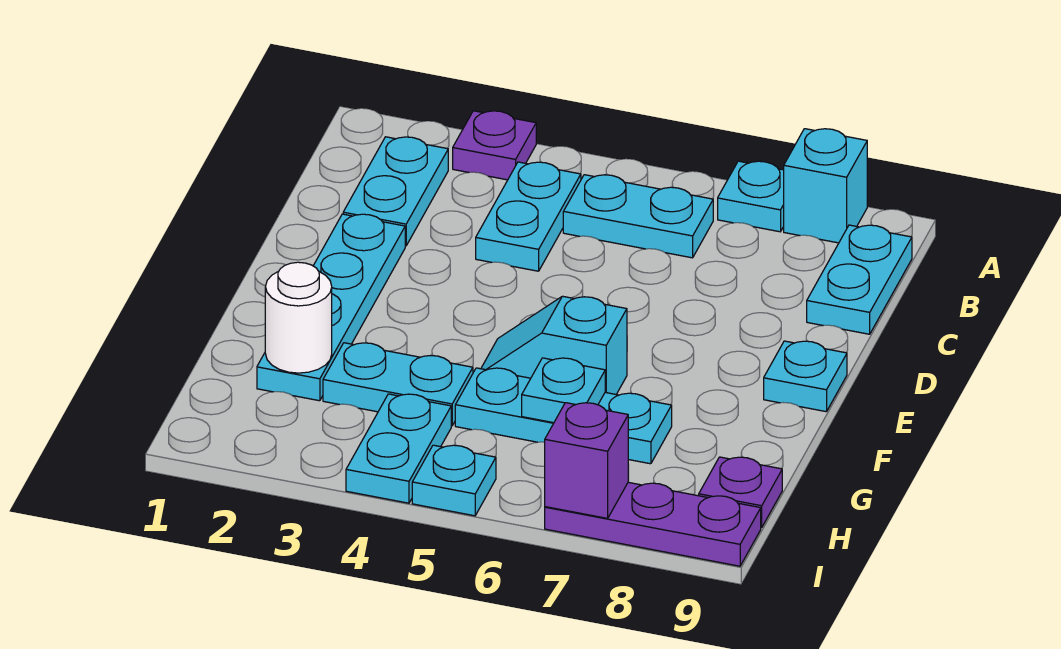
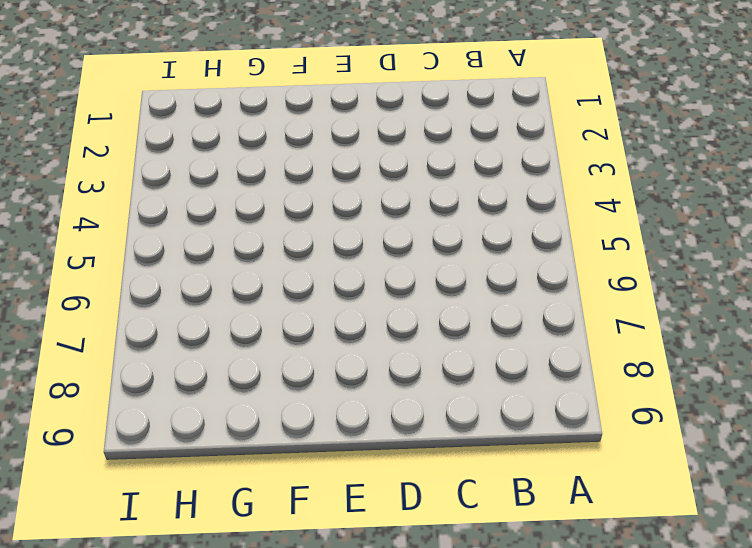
none -> purple 1x1 plate [453,111,536,180]
none -> cyan 1x1 plate [718,161,784,232]
none -> cyan 1x1 brick [784,129,867,243]

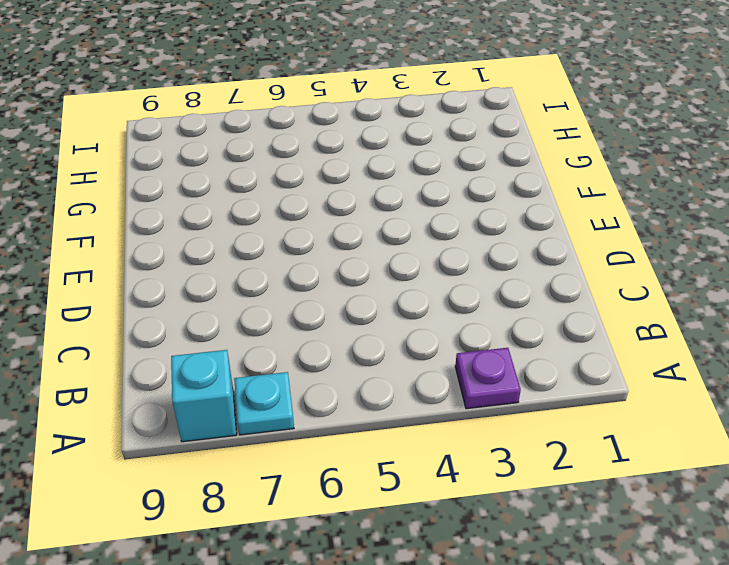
none -> cyan 1x2 plate [343,137,448,246]
none -> cyan 1x2 plate [476,162,581,271]
none -> cyan 1x2 plate [563,175,713,258]

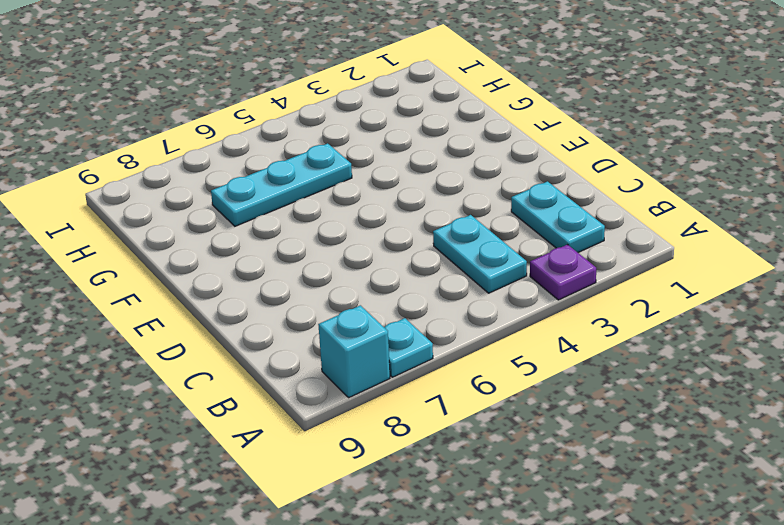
none -> cyan 1x2 plate [563,175,713,258]
none -> cyan 1x2 plate [807,225,912,334]
none -> cyan 1x4 plate [257,214,405,401]

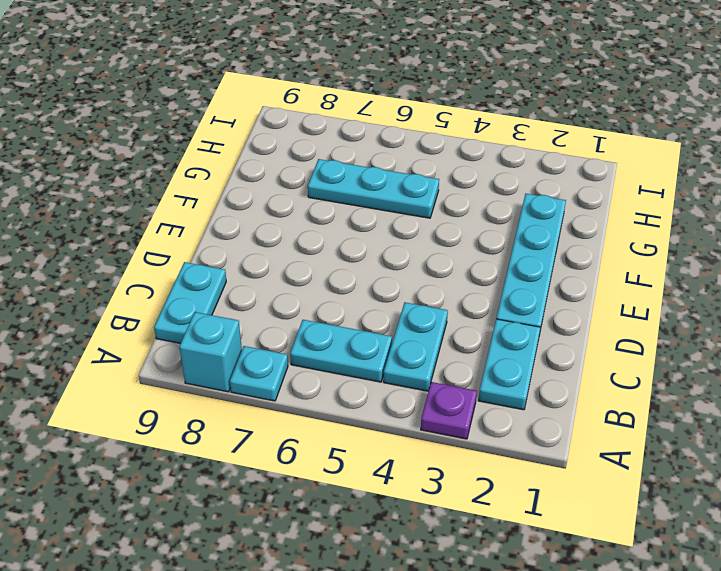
none -> cyan 1x1 plate [764,341,847,412]
none -> cyan 1x2 slope [481,296,627,394]
none -> cyan 1x2 plate [323,343,473,426]

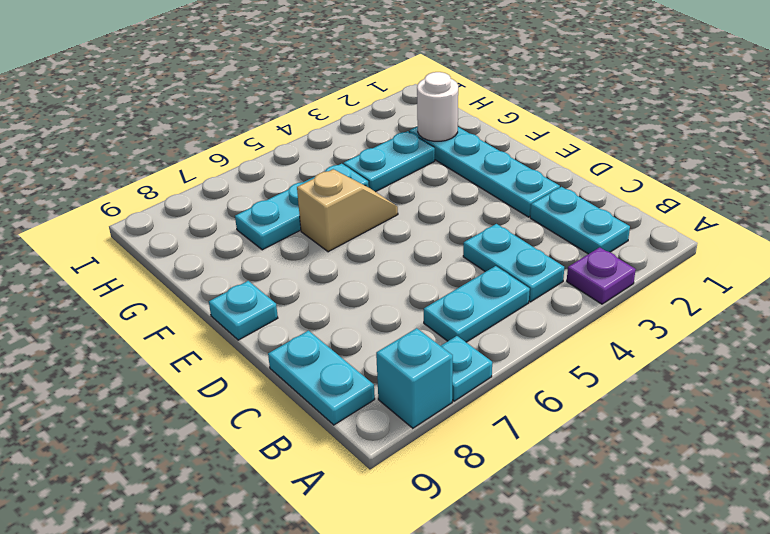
tan 1x2 slope [297,169,398,252] -> cyan 1x2 slope [481,296,627,394]
none -> cyan 1x2 plate [346,394,451,503]
none -> purple 1x1 plate [699,457,782,528]
none -> cyan 1x1 plate [412,445,496,516]

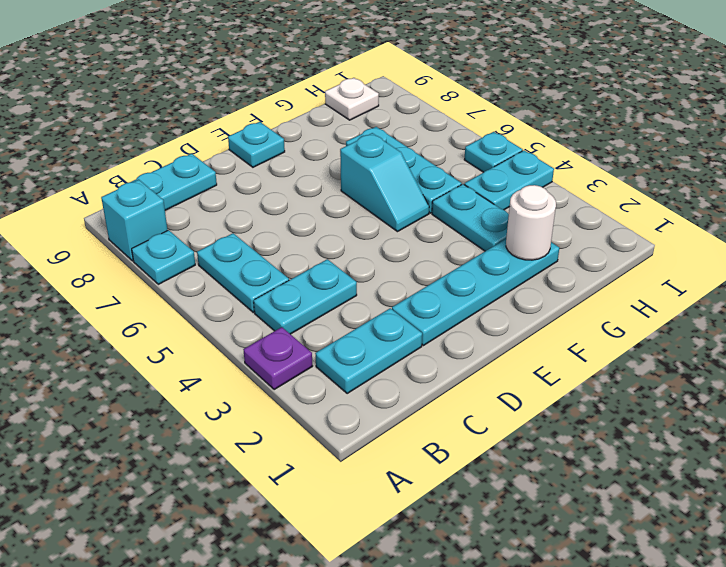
white 1x1 plate [325,78,379,120] -> purple 1x1 plate [699,457,782,528]
none -> purple 1x3 plate [545,482,761,566]
none -> cyan 1x1 plate [522,358,605,423]
none -> purple 1x1 brick [545,403,628,518]

